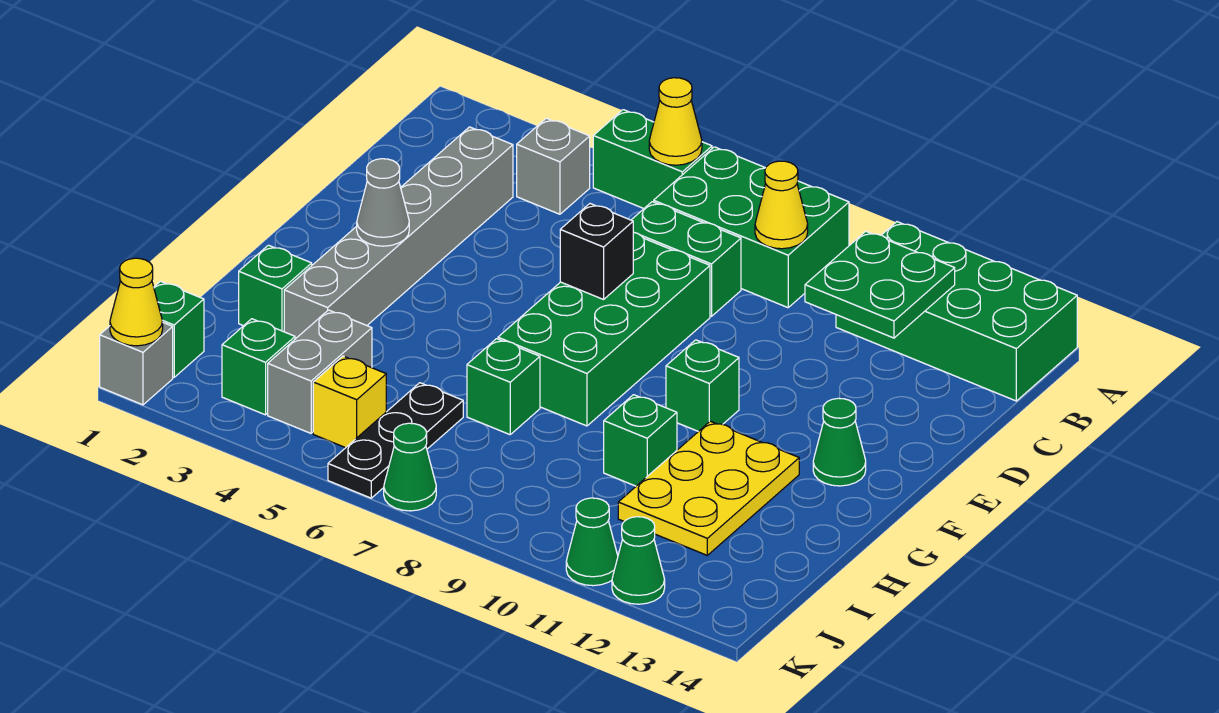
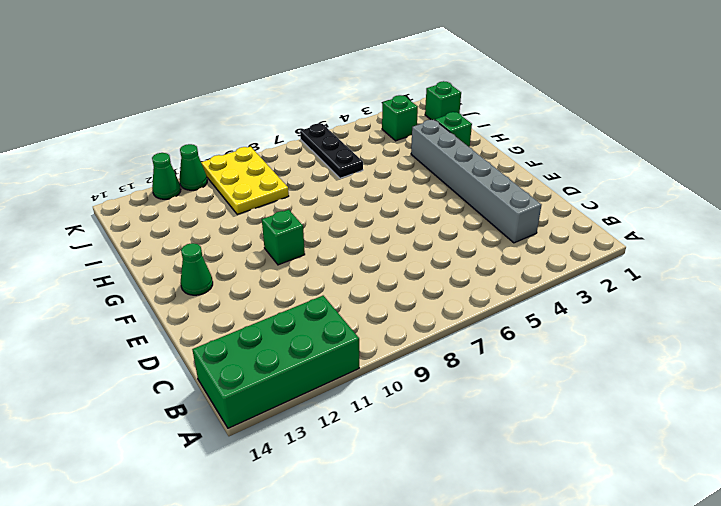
yellow 2x3 plate [201,147,289,214] -> yellow 2x3 plate moved to [618,421,799,555]
none -> green 1x2 brick [593,110,712,209]
none -> green 2x3 brick [654,147,849,308]
none -> grey 1x1 brick [517,118,590,214]

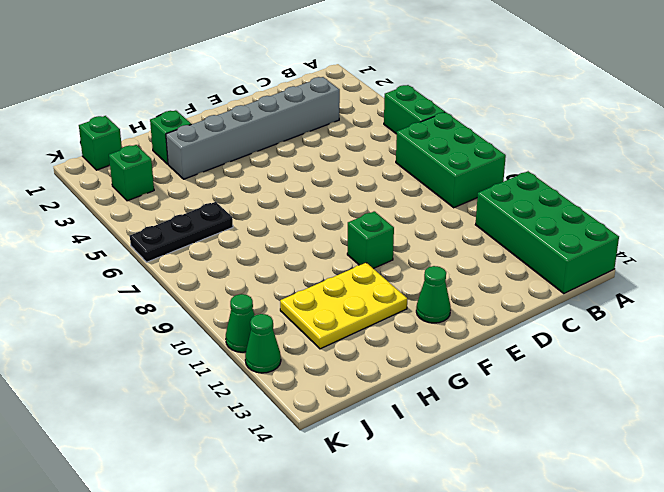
none -> grey 1x1 brick [517,118,590,214]
none -> green 1x2 brick [632,202,741,316]
none -> green 2x4 brick [498,232,710,426]

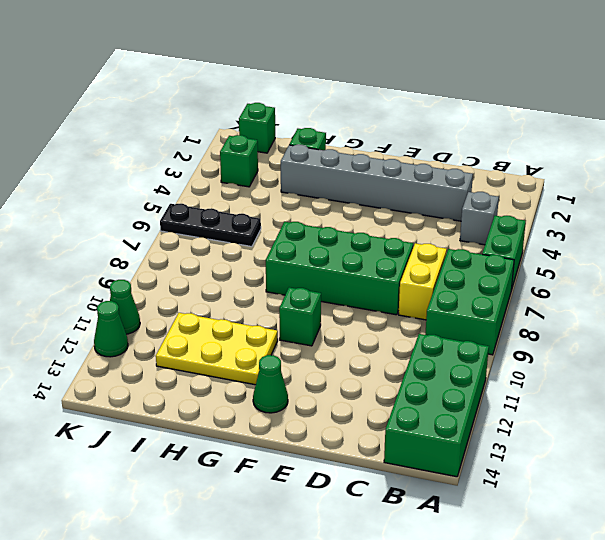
yellow 1x2 brick [399,243,447,320] -> green 1x2 brick [632,202,741,316]
none -> green 1x1 brick [467,339,540,435]
none -> green 1x1 brick [604,395,677,486]
none -> grey 1x2 brick [268,310,372,433]

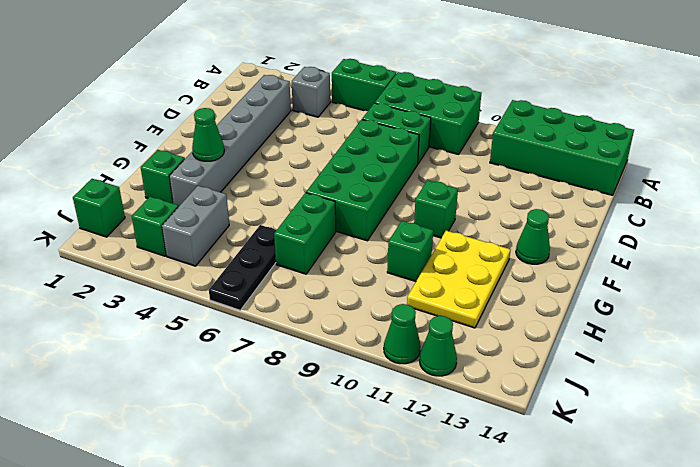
green 1x1 cone [192,108,224,161] -> green 1x1 cone moved to [384,423,436,511]
green 1x2 brick [274,193,336,274] -> green 1x1 brick [467,339,540,435]
none -> yellow 1x1 brick [313,356,386,448]
none -> grey 1x1 brick [100,323,173,405]
none -> yellow 1x1 cone [649,78,702,165]

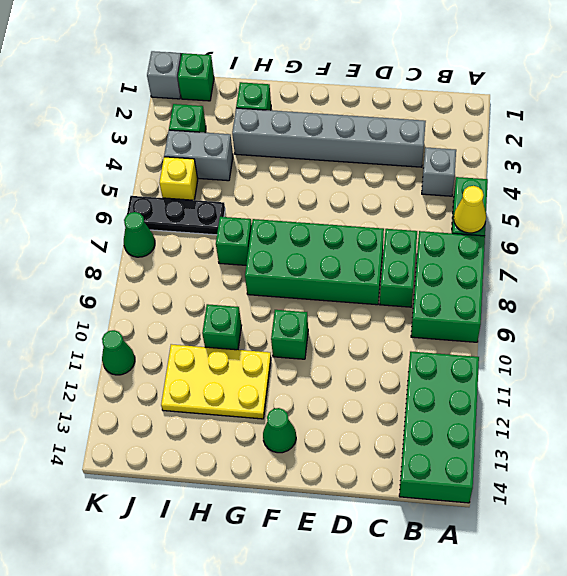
none -> green 1x1 cone [612,517,665,604]
none -> yellow 1x1 cone [755,161,808,249]
none -> green 2x2 plate [805,231,955,338]

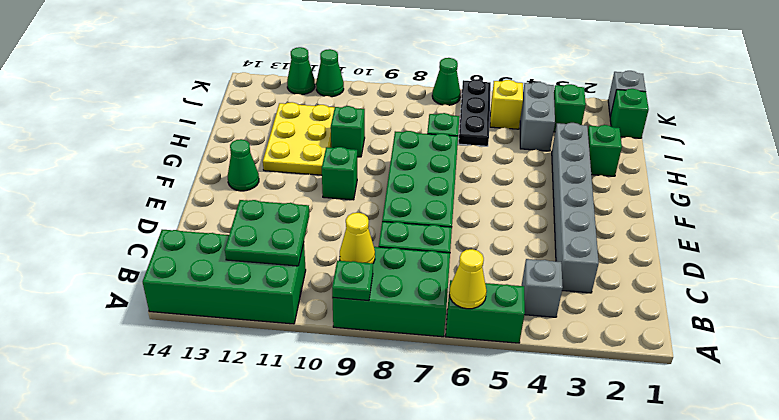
green 1x1 plate [332,261,373,301] -> none
none -> black 1x1 brick [560,204,633,299]
none -> grey 1x1 cone [357,159,409,246]
none -> yellow 1x1 cone [110,258,163,346]

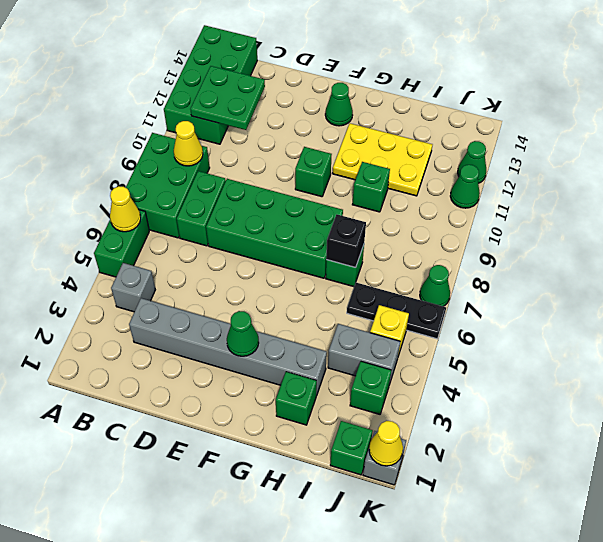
green 1x1 cone [227,311,259,356] -> grey 1x1 cone [357,159,409,246]
black 1x1 brick [326,214,366,267] -> black 1x1 brick moved to [560,204,633,299]

